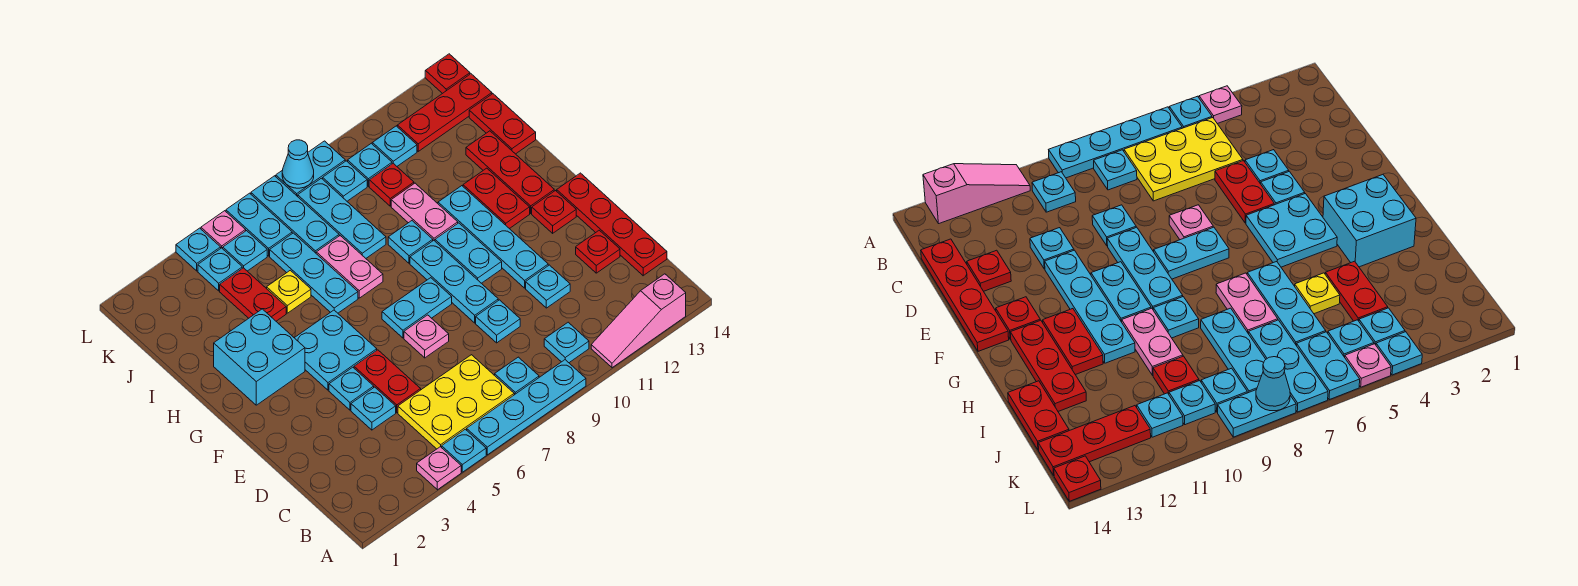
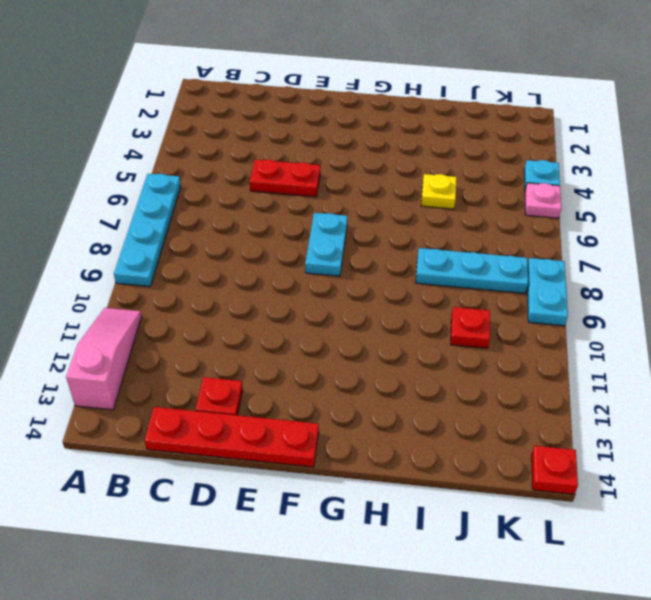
none -> pink 1x1 plate [417,447,461,490]
none -> cyan 1x1 plate [442,429,486,472]
none -> yellow 2x3 plate [398,355,514,449]
none -> cyan 1x1 plate [495,357,539,395]

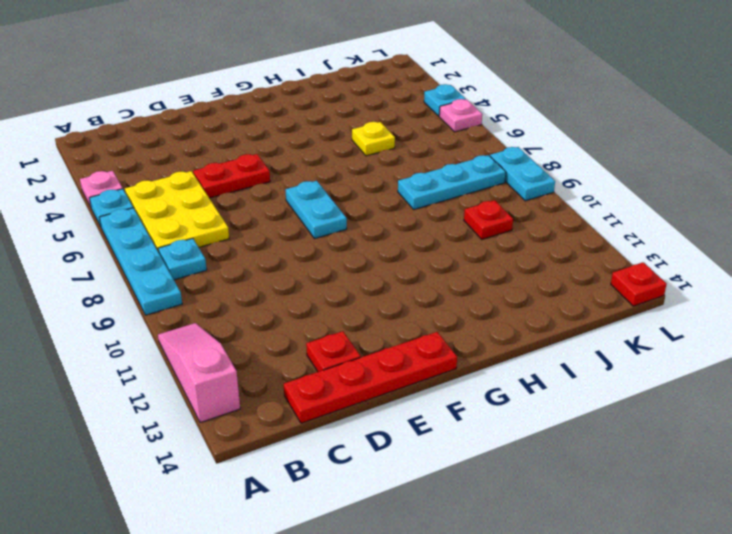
none -> cyan 1x1 plate [544,322,589,363]
none -> cyan 1x1 plate [351,387,396,430]
none -> cyan 1x1 plate [476,300,520,343]
none -> cyan 1x1 plate [526,265,570,308]

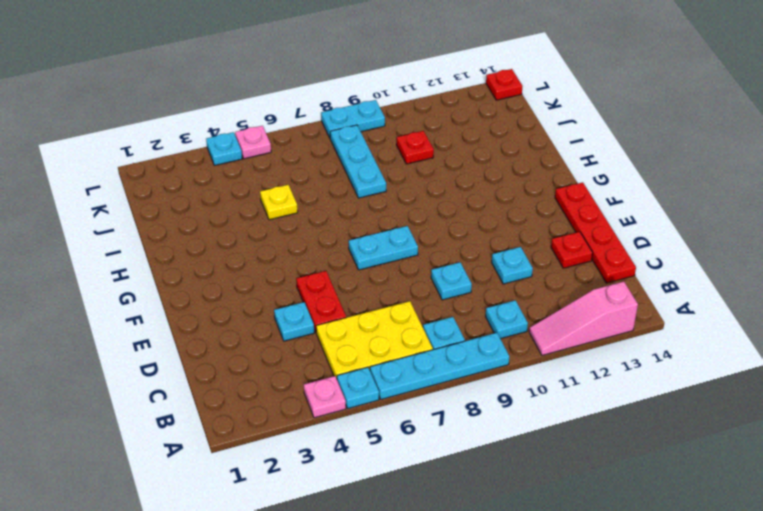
none -> cyan 1x1 plate [329,367,374,410]
none -> pink 1x1 plate [404,315,449,358]
none -> cyan 1x3 plate [410,240,498,323]
none -> cyan 1x4 plate [438,186,548,288]

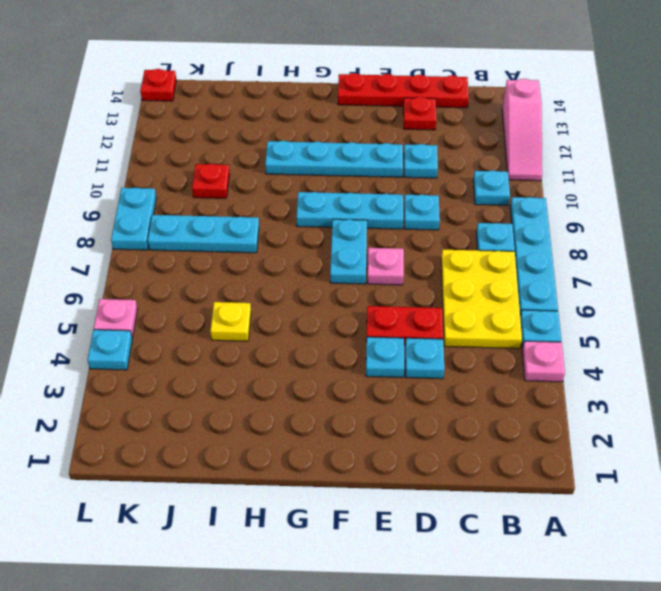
none -> cyan 2x2 plate [295,310,377,390]
none -> cyan 1x2 plate [435,223,502,283]
none -> red 1x1 plate [532,191,576,233]
none -> cyan 2x2 brick [214,309,305,405]

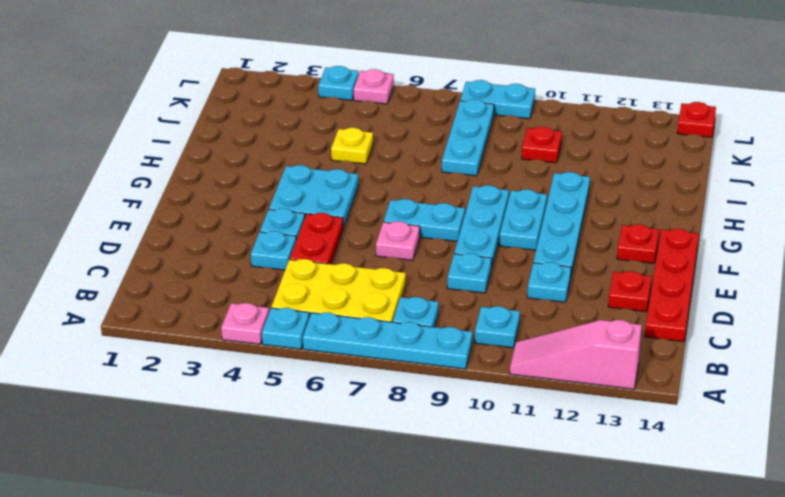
none -> cyan 2x2 brick [214,309,305,405]
none -> red 1x2 plate [463,168,530,229]
none -> red 1x3 plate [466,131,554,213]
none -> cyan 1x3 plate [270,233,358,313]

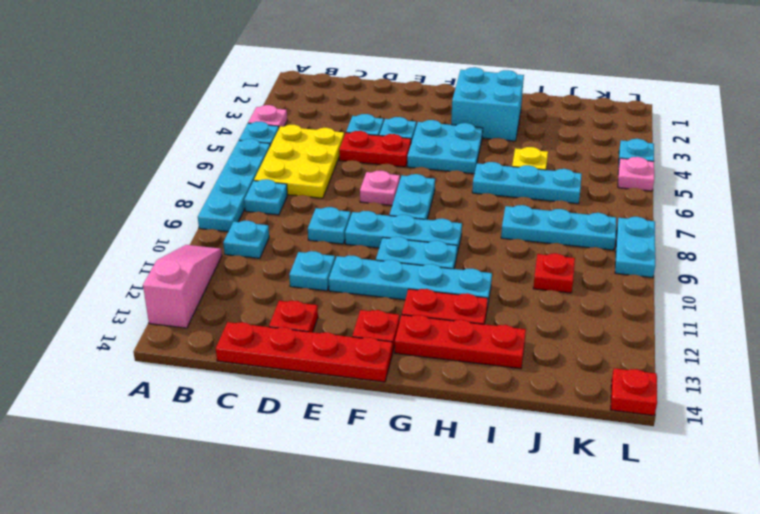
none -> pink 1x2 plate [316,236,383,298]
none -> cyan 1x1 plate [388,221,433,263]
none -> pink 1x2 plate [391,183,458,241]
none -> red 1x2 plate [220,268,286,321]

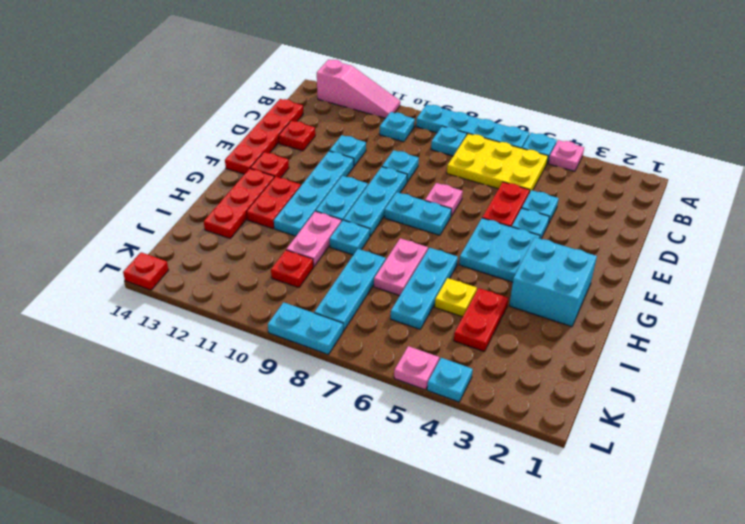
none -> red 1x2 plate [469,94,536,154]
none -> cyan 1x3 plate [251,176,339,253]
none -> cyan 1x1 plate [198,248,242,291]
none -> cyan 1x1 plate [223,231,267,271]

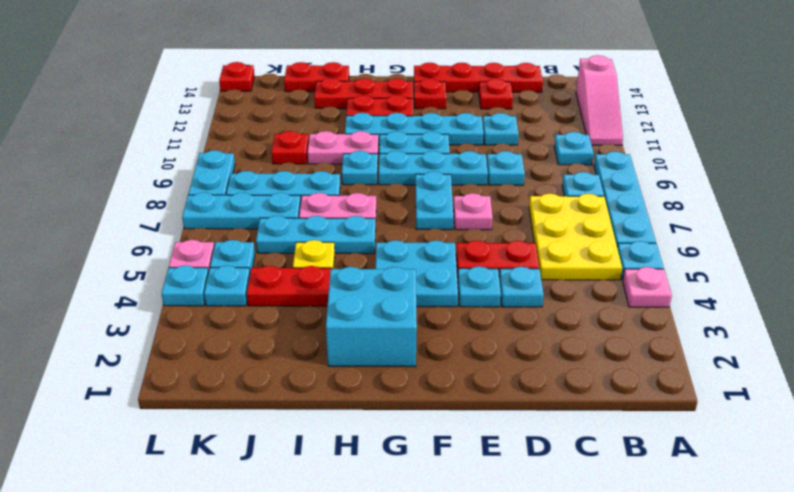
none -> cyan 1x2 plate [226,193,292,256]
none -> cyan 1x1 plate [323,161,367,201]
none -> cyan 1x1 plate [348,143,392,186]
none -> cyan 1x1 plate [372,126,417,166]

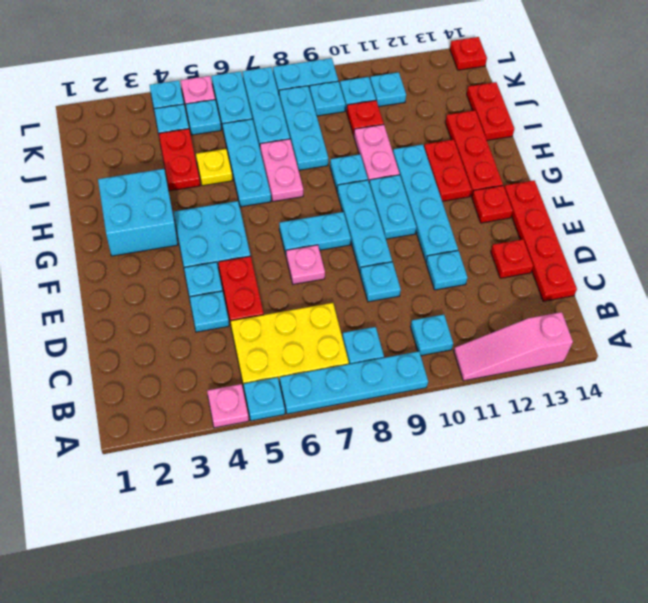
none -> red 1x3 plate [397,74,492,151]
none -> cyan 1x1 cone [282,140,314,188]

